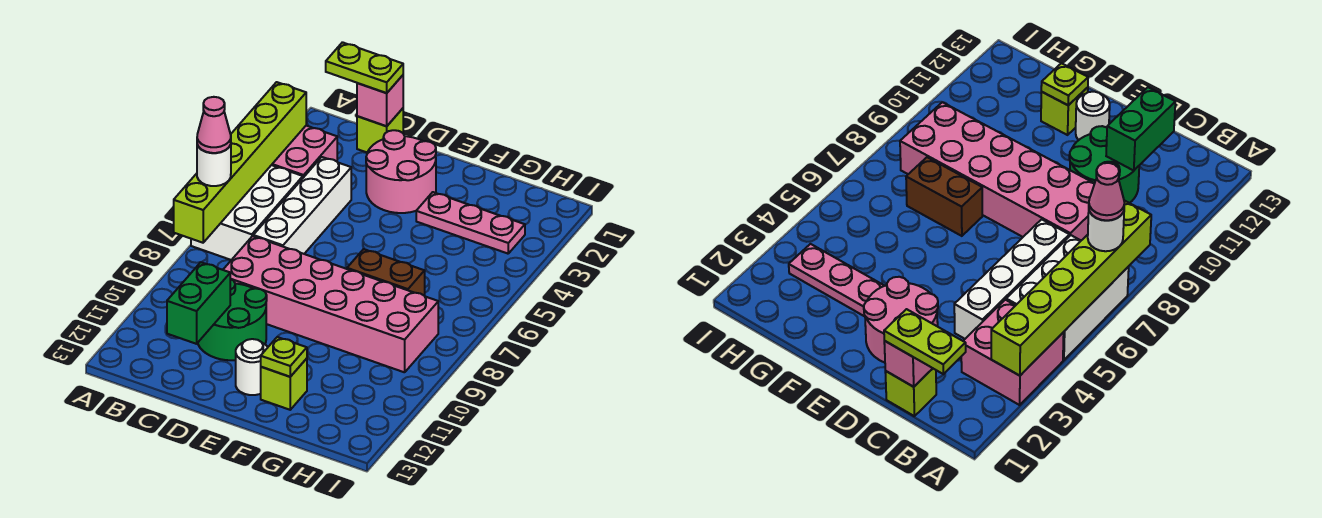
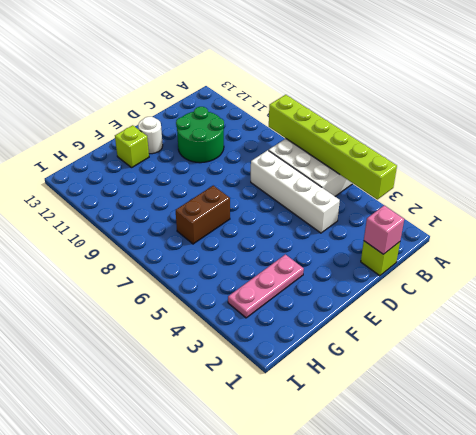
none -> pink 2x2 brick [272,126,337,178]
none -> pink 2x6 brick [223,236,438,372]
none -> pink 2x2 round brick [366,130,436,213]

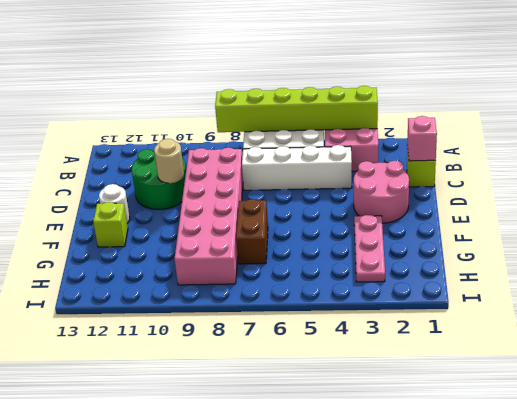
tan 1x1 round brick [154,139,184,183] -> none
none -> green 1x2 brick [167,262,230,344]
none -> lime 1x1 plate [261,337,307,377]
none -> white 1x1 round brick [197,145,231,186]

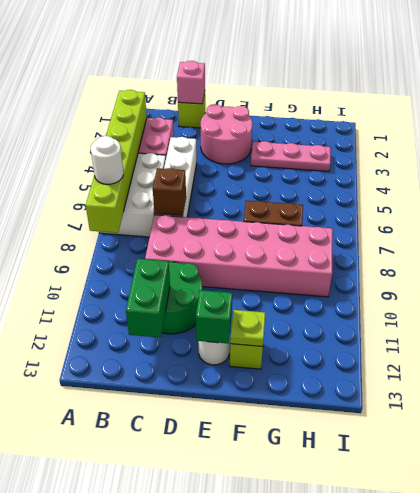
brown 1x1 brick [153,168,186,216] -> none
green 1x1 brick [196,290,232,343] -> none
none -> lime 1x2 plate [326,42,403,93]
none -> pink 1x1 cone [197,97,231,153]

